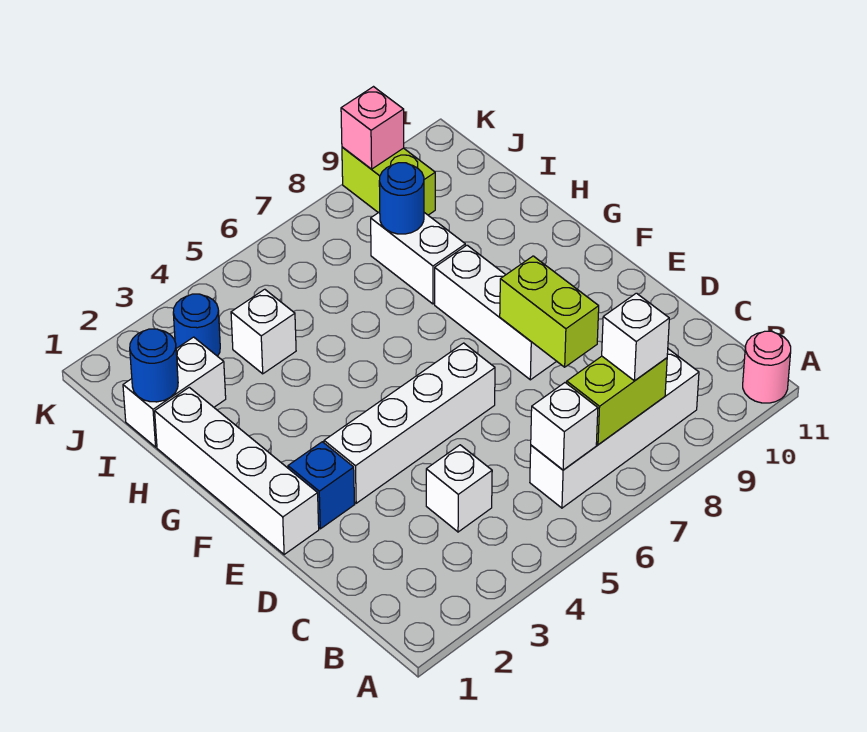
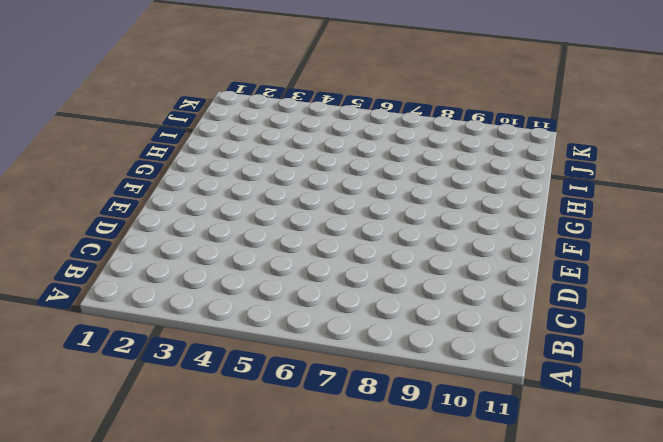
none -> pink 1x1 round brick [743,331,791,403]
none -> white 1x4 brick [530,349,699,508]
none -> white 1x1 brick [426,445,492,532]

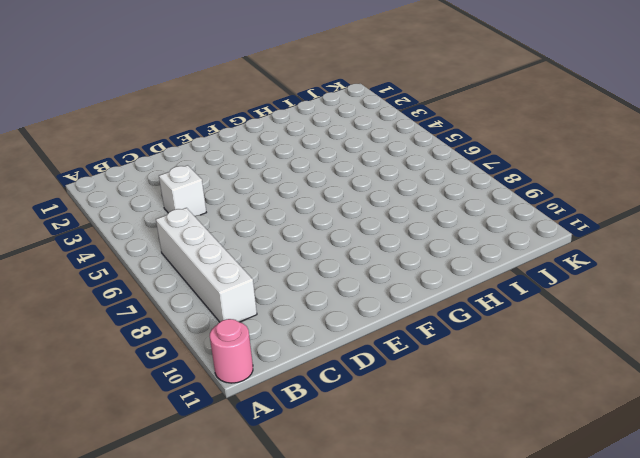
none -> white 1x4 brick [155,387,319,554]
none -> blue 1x1 brick [288,442,354,529]
none -> white 1x4 brick [324,343,495,503]

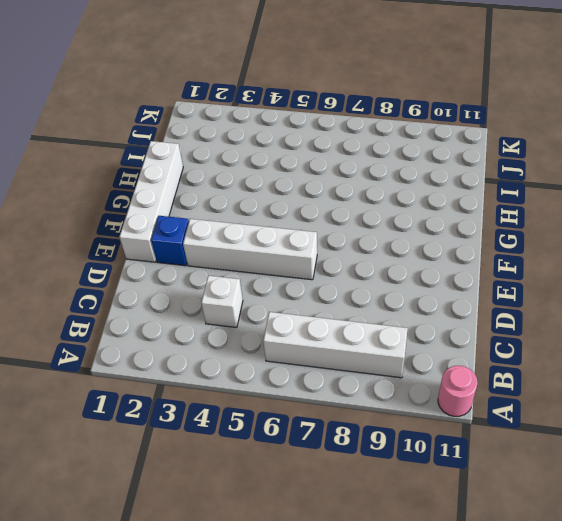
none -> white 1x3 brick [435,245,556,380]
none -> white 1x2 brick [371,212,465,304]
none -> white 1x2 brick [123,337,226,447]

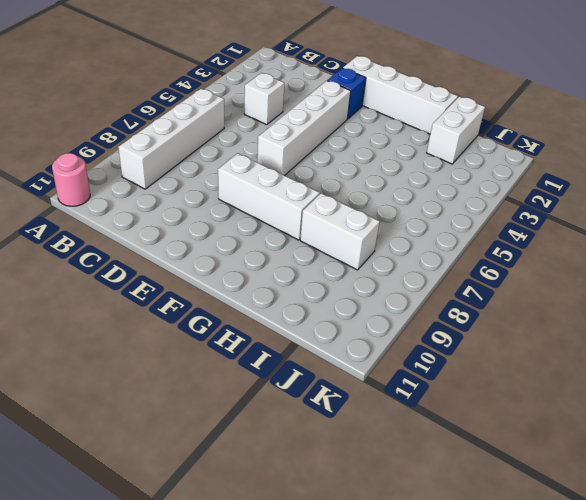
none -> white 1x1 brick [231,289,296,374]
none -> blue 1x1 round brick [173,294,220,356]
none -> lime 1x2 brick [342,147,435,215]

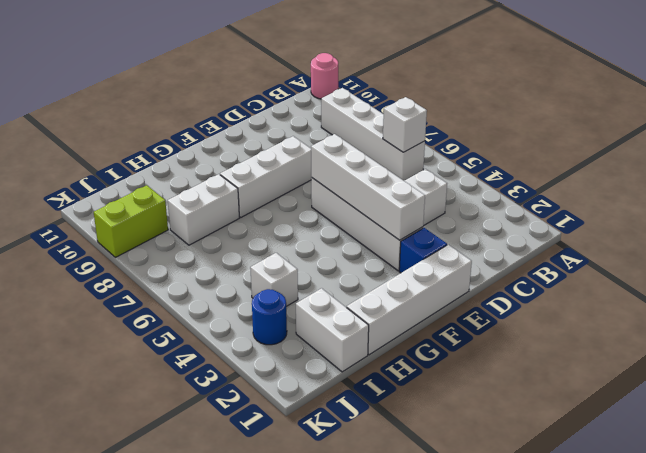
white 1x4 brick [311,134,425,240] -> none
none -> lime 1x2 brick [567,356,667,445]
none -> lime 1x2 brick [500,256,599,367]
none -> blue 1x1 round brick [130,329,178,402]

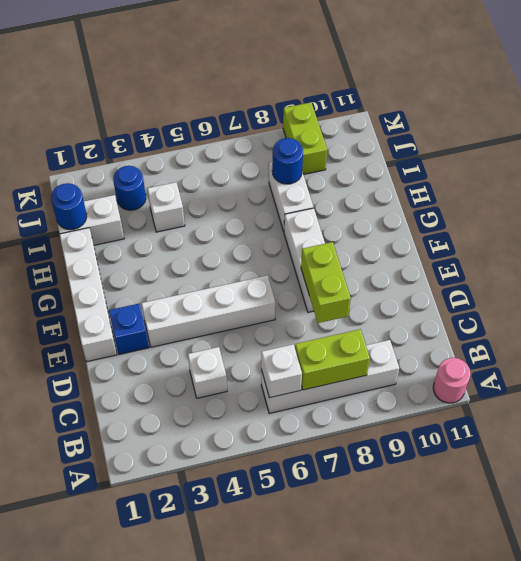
none -> pink 1x1 brick [341,87,404,169]
none -> white 1x1 brick [602,293,669,381]

